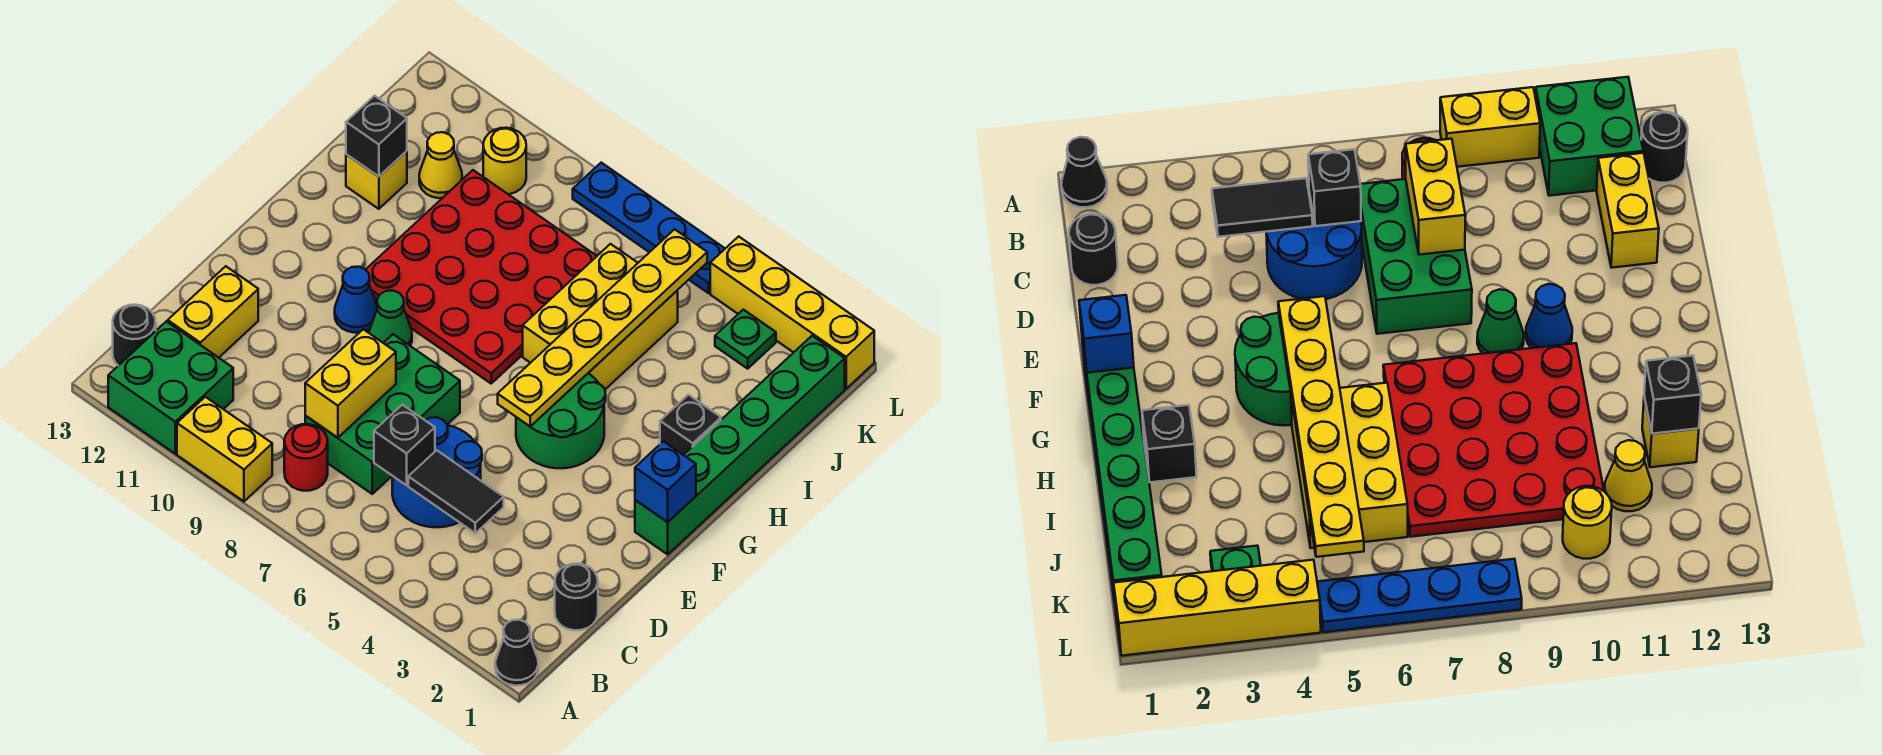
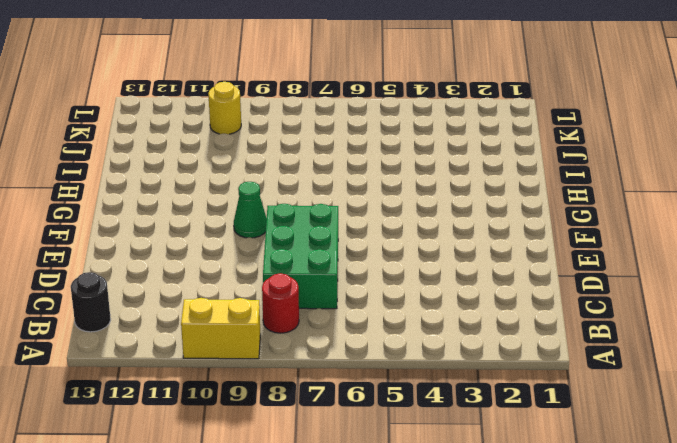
none -> black 1x1 cone [495,620,538,686]
none -> green 2x2 brick [108,321,233,454]
none -> black 1x1 round brick [555,564,598,630]

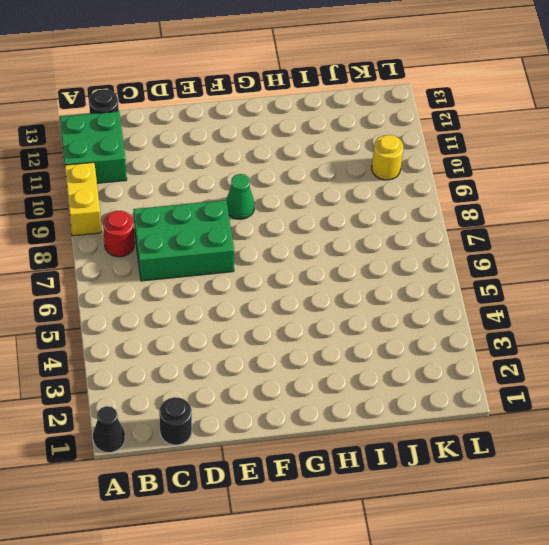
none -> blue 2x2 round brick [392,417,482,527]
none -> yellow 1x2 brick [168,266,258,358]
none -> green 1x6 brick [635,336,845,554]

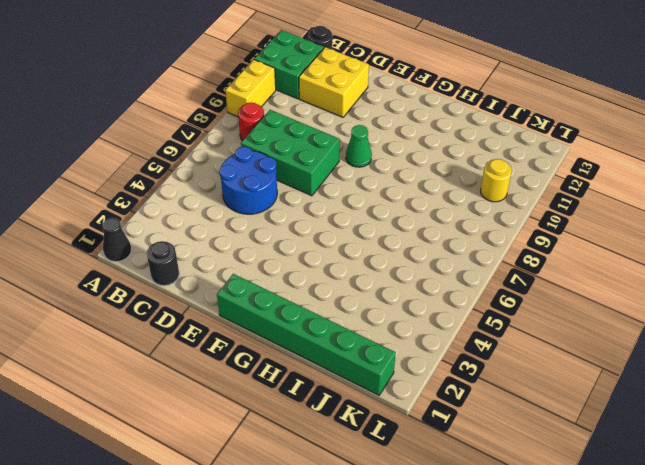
yellow 2x2 brick [299,47,369,117] -> yellow 1x2 brick [168,266,258,358]
none -> green 2x2 round brick [516,373,606,468]
none -> blue 1x1 cone [335,267,377,333]
none -> red 4x4 plate [366,170,597,383]

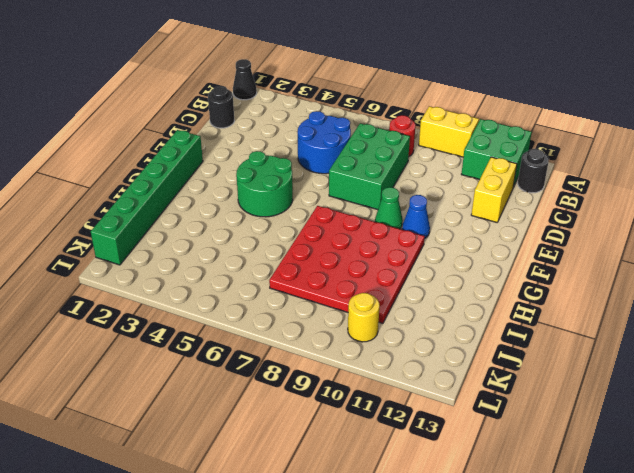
none -> black 1x1 brick [660,395,721,455]
none -> yellow 2x3 brick [523,244,678,389]
none -> yellow 1x1 brick [346,151,407,209]

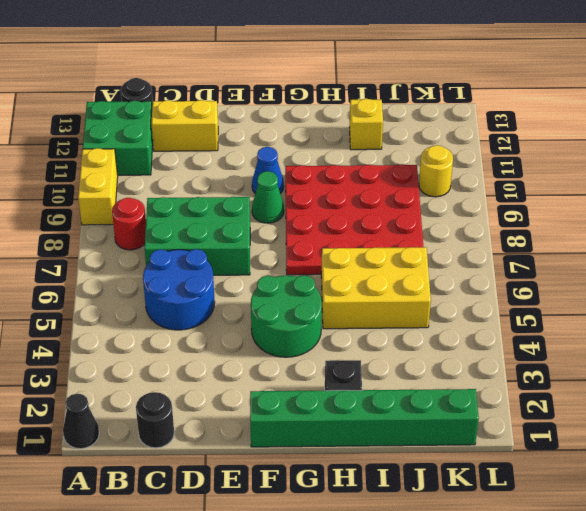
none -> yellow 1x1 cone [419,132,462,198]
none -> green 1x1 plate [715,310,776,369]
none -> yellow 1x4 brick [710,236,874,389]

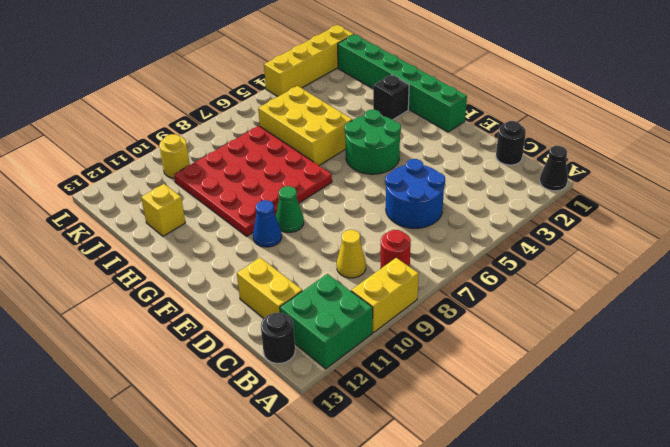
yellow 1x1 cone [337,230,366,278] -> yellow 1x1 cone moved to [419,132,462,198]
none -> green 2x3 brick [305,334,460,494]
none -> green 1x1 plate [715,310,776,369]
none -> blue 1x4 plate [573,163,725,293]

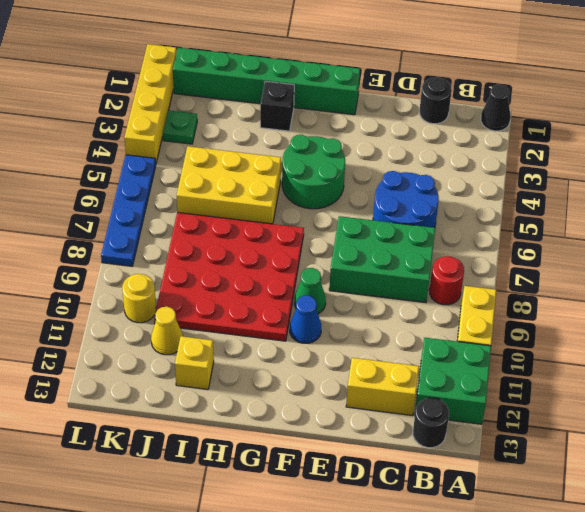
none -> black 1x2 tile [408,450,504,533]
none -> black 1x1 brick [374,405,435,486]
none -> yellow 1x2 brick [305,329,396,438]

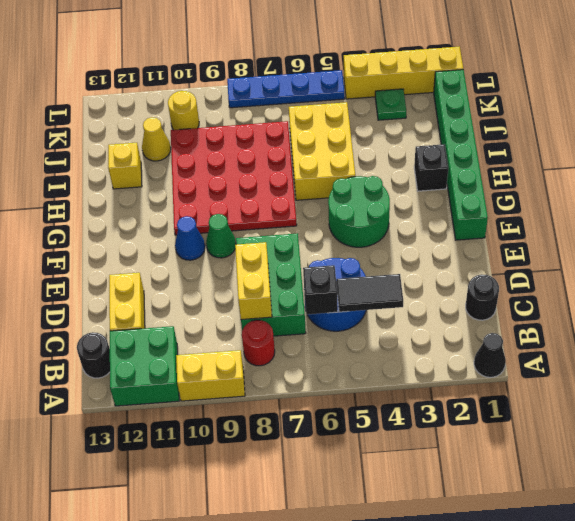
none -> blue 1x1 brick [635,441,696,522]
none -> yellow 1x6 plate [498,229,707,426]
none -> black 1x1 brick [346,96,407,177]

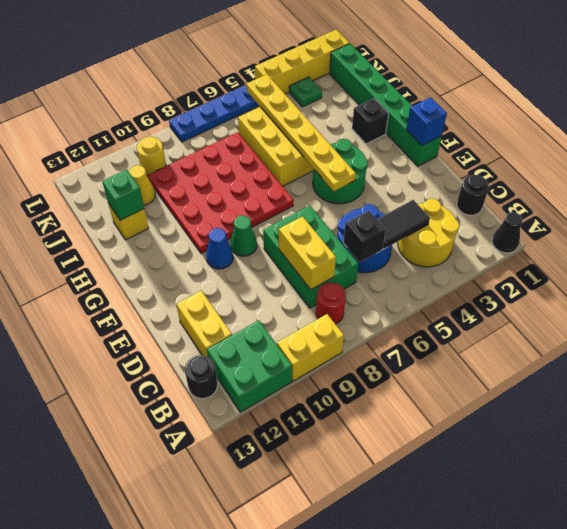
yellow 2x2 round brick [398,199,459,267] -> none
green 1x1 brick [102,169,144,220] -> black 1x1 brick [346,96,407,177]

